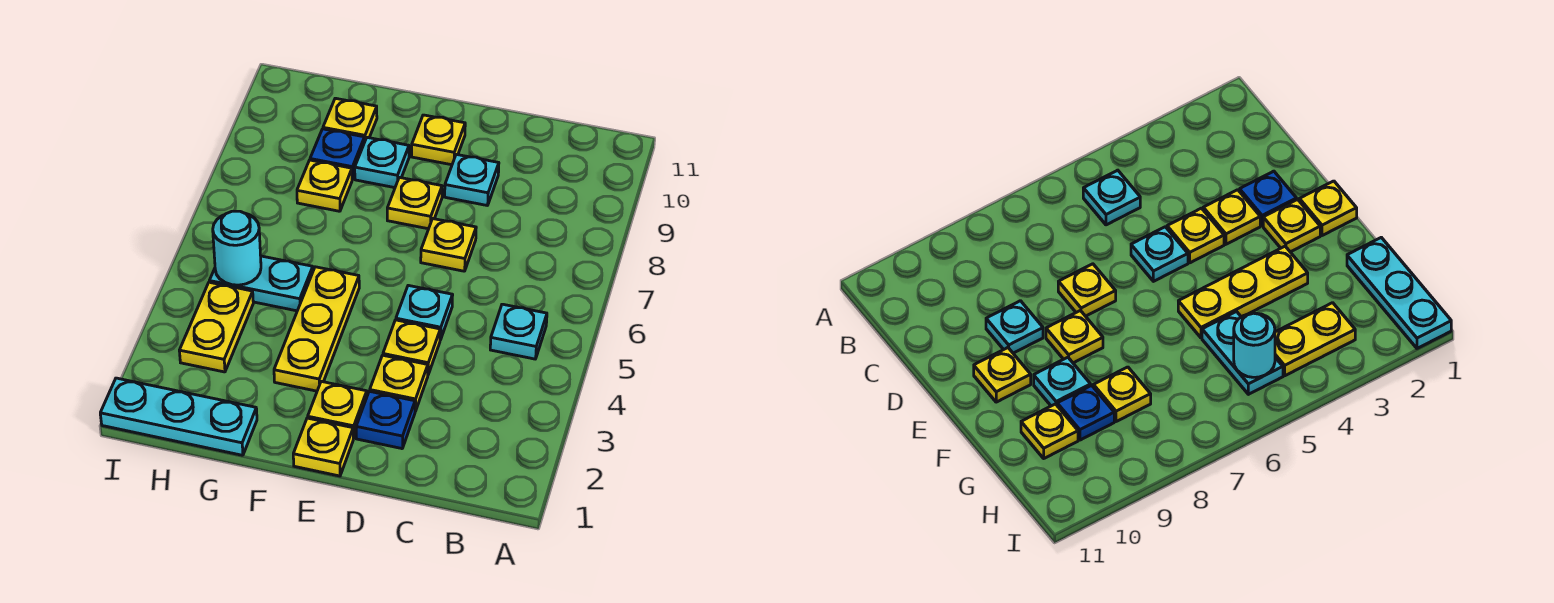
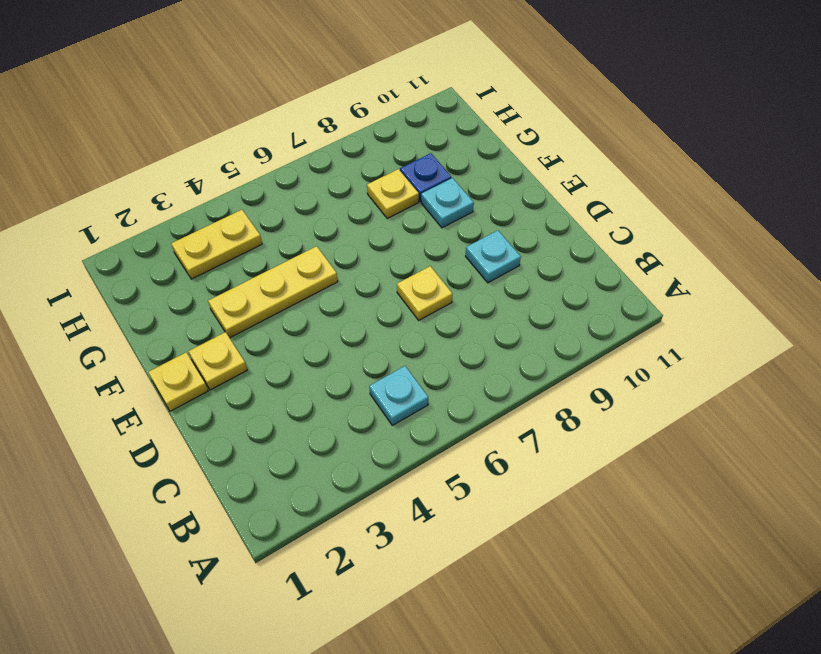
none -> blue 1x1 plate [356,391,415,449]
none -> yellow 1x1 plate [370,355,428,411]
none -> yellow 1x1 plate [383,320,440,374]

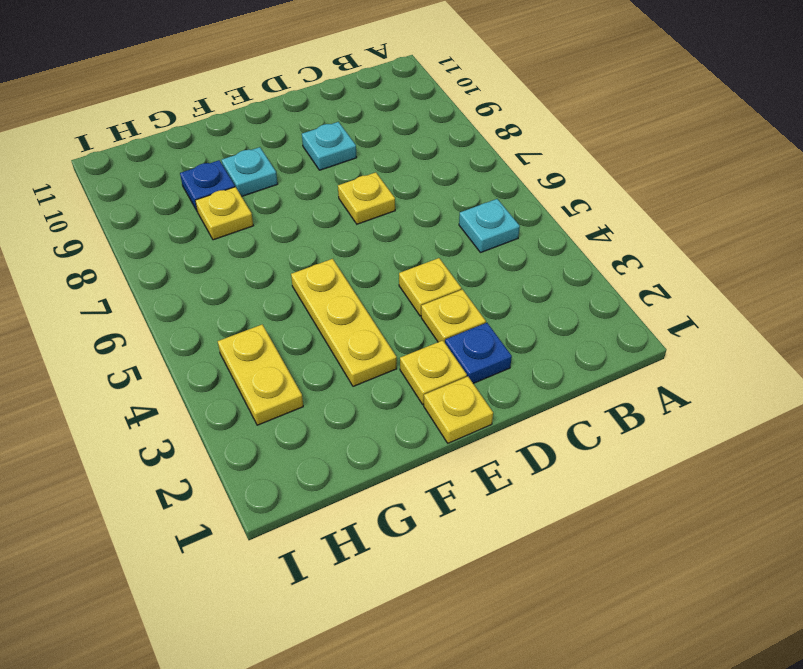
none -> cyan 1x1 plate [396,285,453,340]
none -> yellow 1x1 plate [387,177,442,229]
none -> yellow 1x1 plate [412,115,465,165]

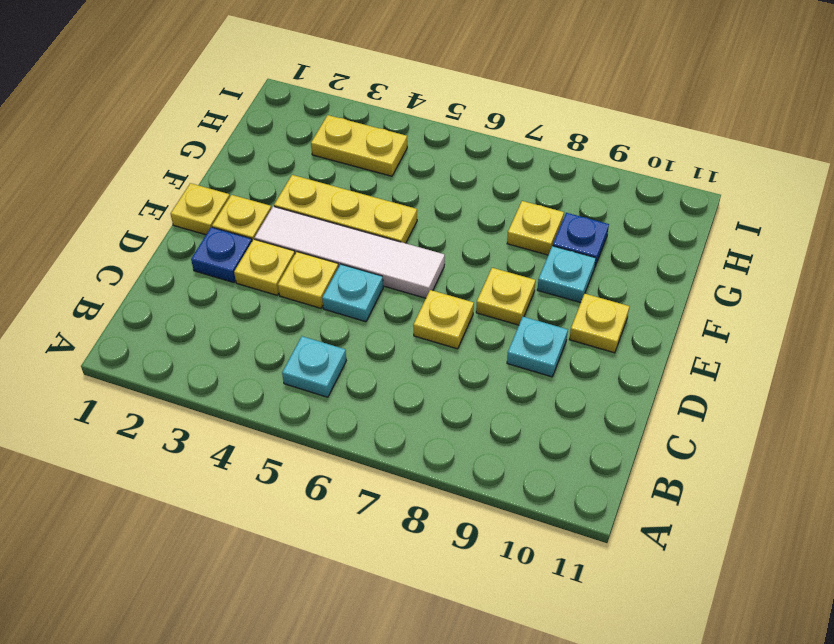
white 1x4 tile [255,206,445,298] -> none
none -> cyan 1x3 plate [100,378,257,455]
none -> cyan 1x2 plate [209,256,313,311]
none -> yellow 1x1 plate [323,98,377,140]

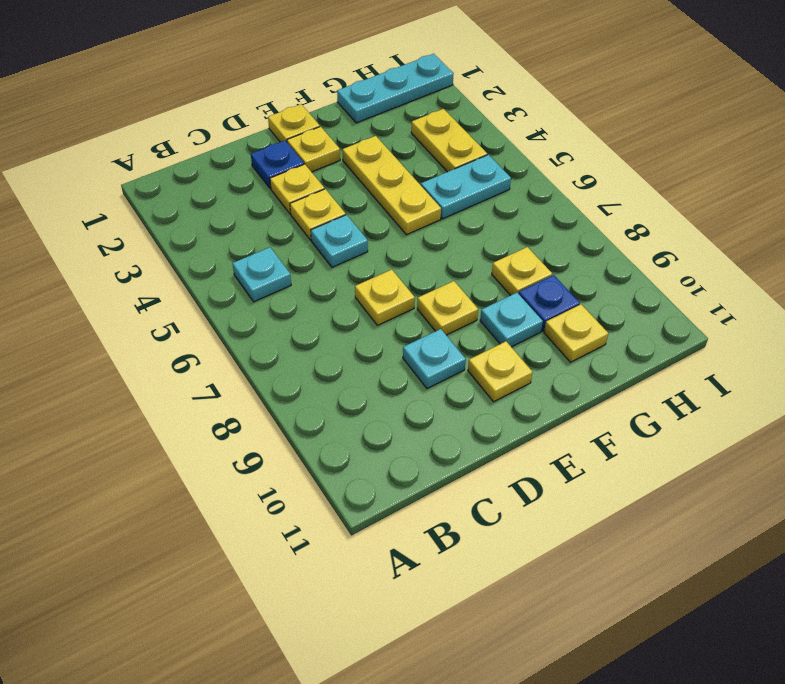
none -> cyan 1x1 round brick [213,211,261,285]

